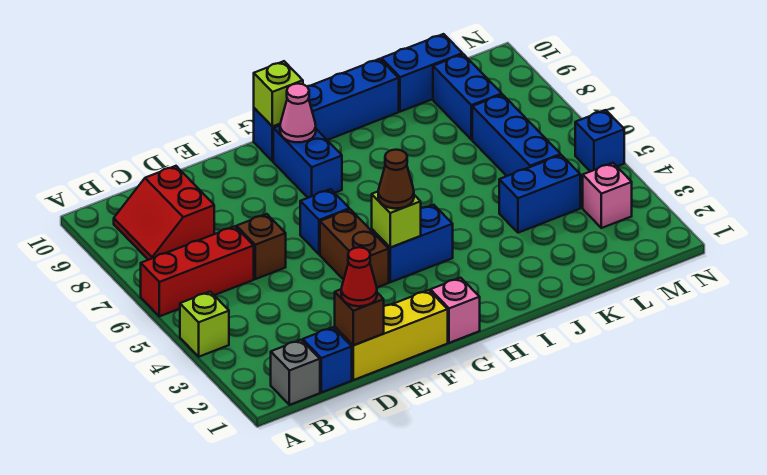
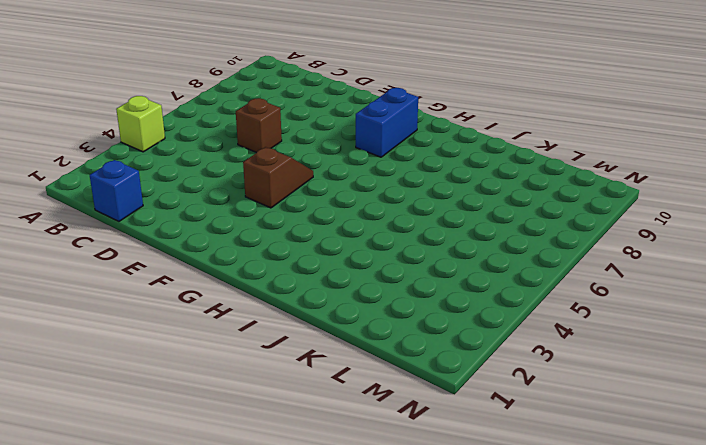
brown 1x2 slope [243,147,313,208] -> brown 1x2 brick [320,209,389,287]
none -> red 1x3 brick [141,226,254,316]
none -> grey 1x1 brick [271,340,320,405]
none -> red 2x2 slope [114,166,214,260]

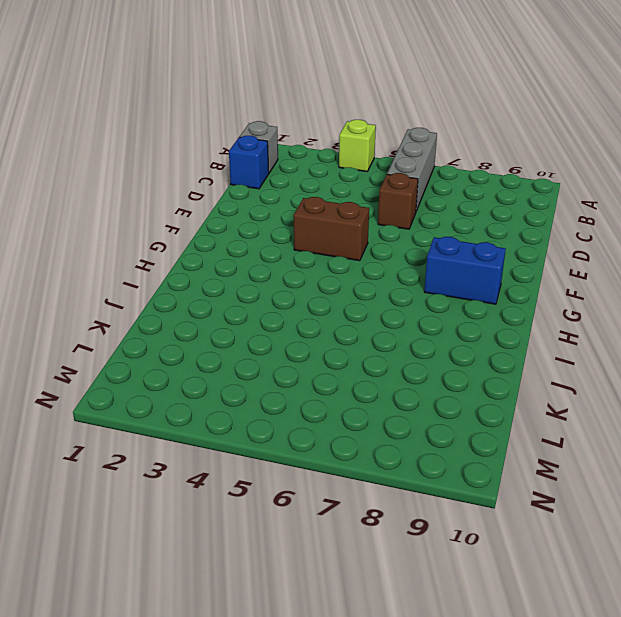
grey 1x3 brick [387,128,437,211] -> red 1x3 brick [141,226,254,316]
none -> red 2x2 slope [114,166,214,260]
none -> yellow 1x3 brick [335,290,448,380]
none -> blue 1x1 brick [300,189,349,254]

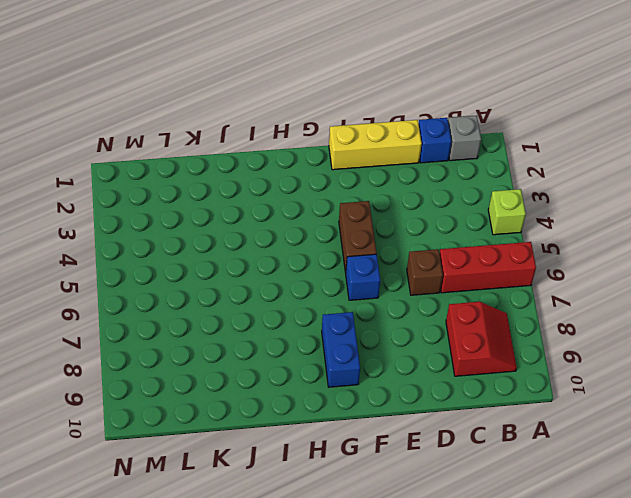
none -> pink 1x1 brick [430,278,480,343]
none -> blue 1x2 brick [372,205,453,282]
none -> blue 1x4 brick [254,59,399,161]

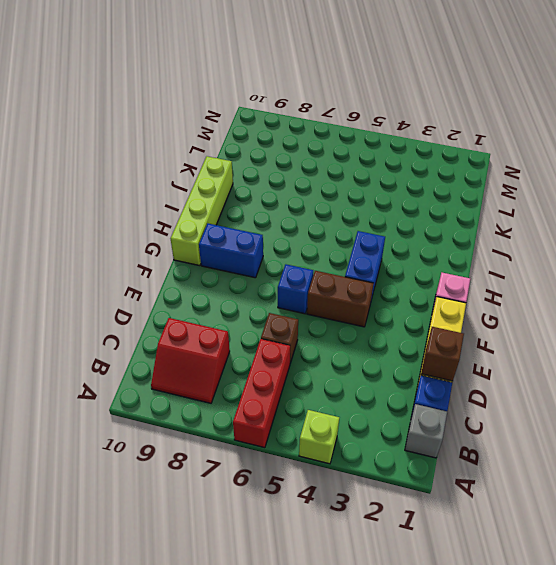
lime 1x4 brick [171,156,233,266] -> blue 1x4 brick [254,59,399,161]
none -> blue 1x2 brick [499,155,580,233]
none -> blue 1x2 brick [381,34,462,112]
none -> blue 1x3 brick [472,95,561,176]

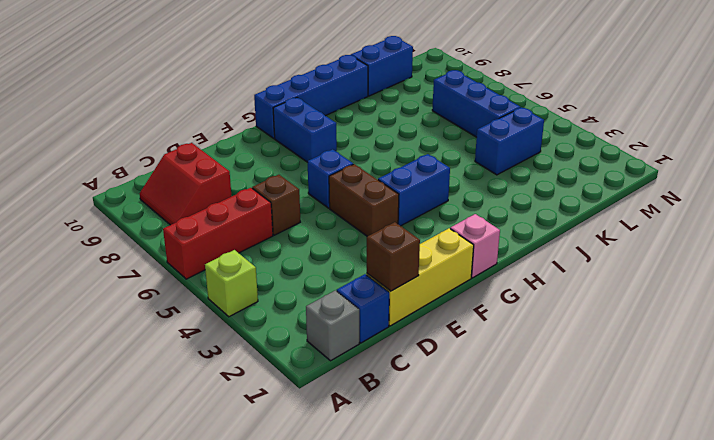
none -> blue 1x2 brick [433,54,502,140]
none -> pink 1x1 brick [583,163,632,228]
none -> blue 1x1 brick [575,110,624,172]

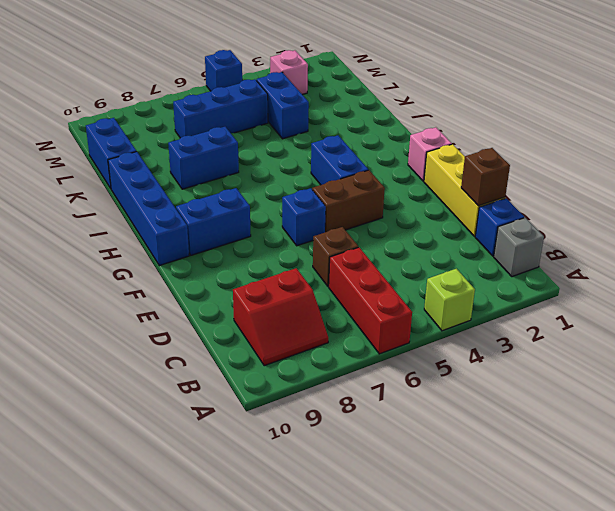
blue 1x2 brick [168,127,239,189] -> blue 1x2 brick moved to [433,54,502,140]
none -> lime 1x1 brick [372,192,421,248]
none -> pink 1x1 cone [280,84,316,142]
none -> lime 1x1 brick [254,61,303,127]

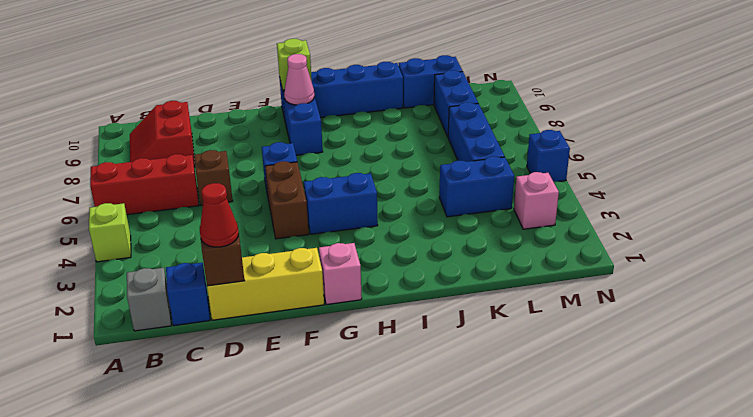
none -> lime 1x1 brick [372,192,421,248]
none -> brown 1x1 cone [378,150,414,209]

